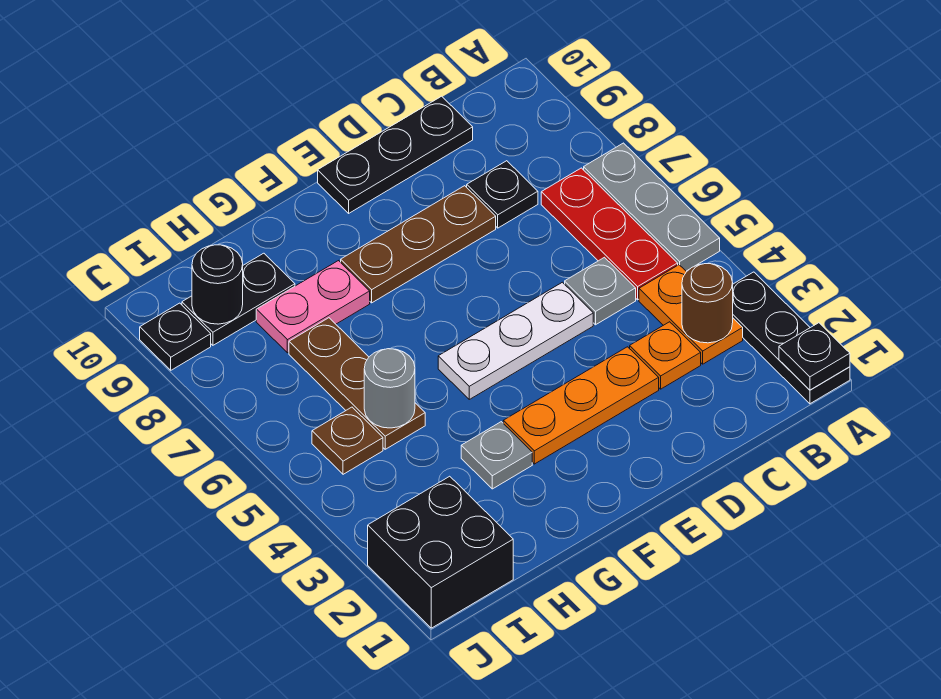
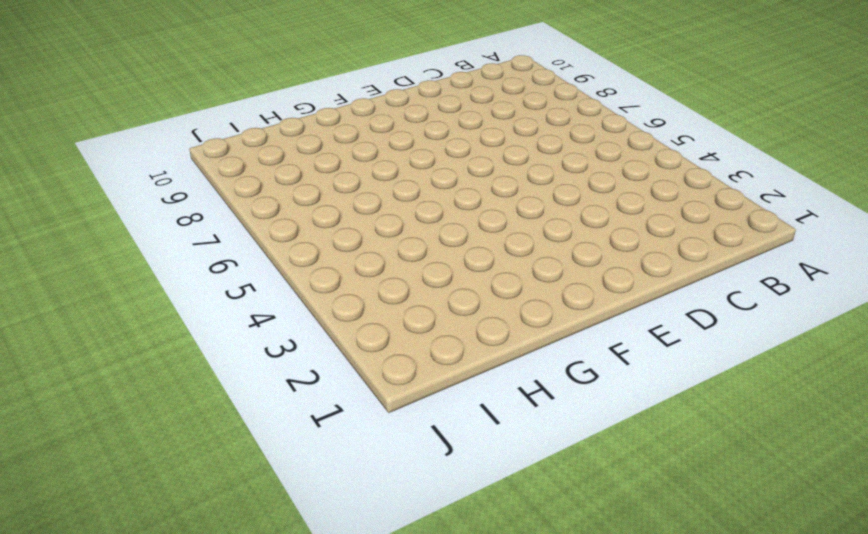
none -> black 1x3 plate [733,272,850,404]
none -> grey 1x3 plate [584,143,720,271]
none -> orange 1x2 plate [639,265,743,364]

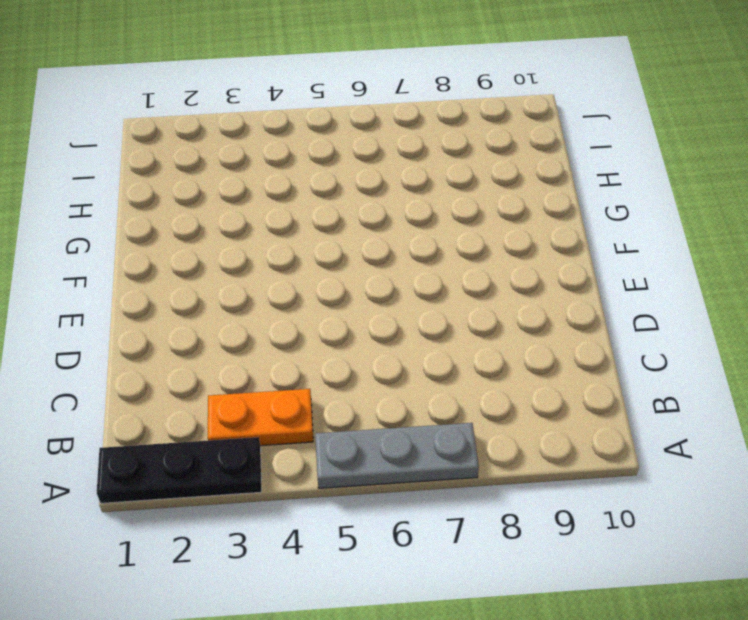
none -> red 1x3 plate [541,168,678,300]
none -> orange 1x1 plate [630,322,701,389]
none -> grey 1x1 plate [565,257,636,325]

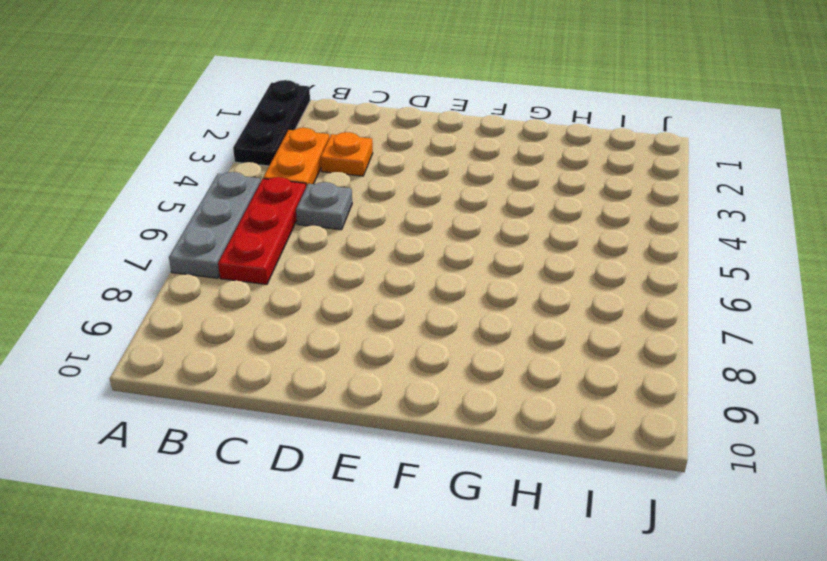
none -> black 1x1 plate [467,161,538,228]
none -> black 1x3 plate [318,96,473,213]
none -> orange 1x3 plate [503,347,659,464]

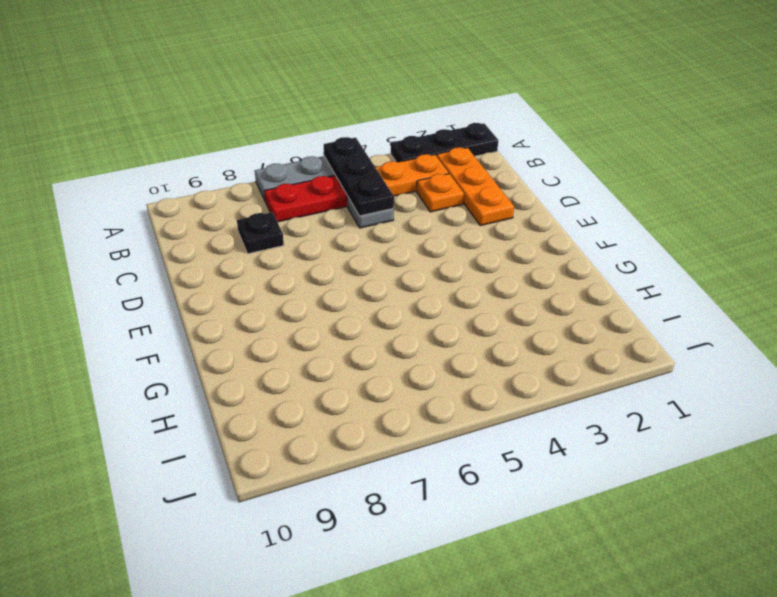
black 1x3 plate [324,137,394,216] -> black 1x3 plate moved to [318,96,473,213]
orange 1x3 plate [437,147,514,226] -> orange 1x3 plate moved to [503,347,659,464]
none -> white 1x3 plate [438,282,593,399]
none -> brown 1x3 plate [341,186,496,303]
none -> grey 1x1 plate [461,422,532,489]

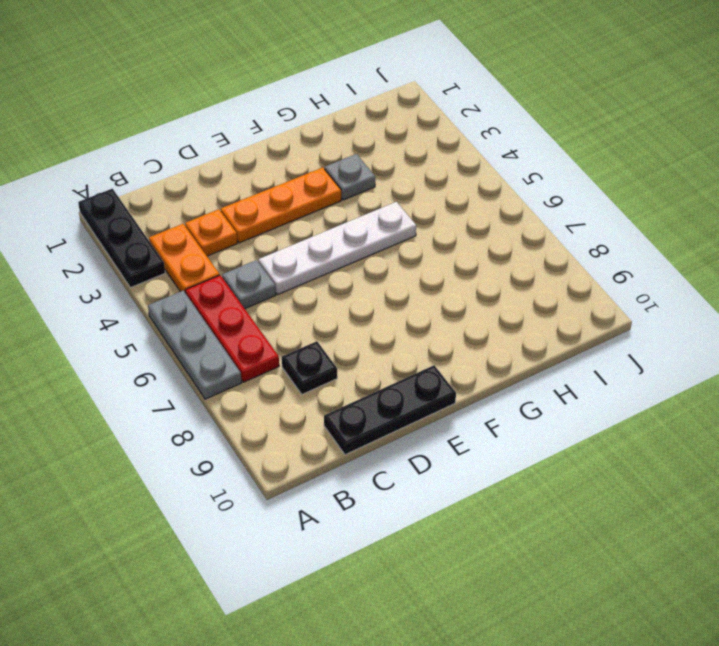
white 1x4 plate [258,202,416,294] -> white 1x3 plate [438,282,593,399]
none -> brown 1x3 plate [341,186,496,303]
none -> pink 1x2 plate [256,261,370,353]
none -> brown 1x3 plate [289,318,425,449]

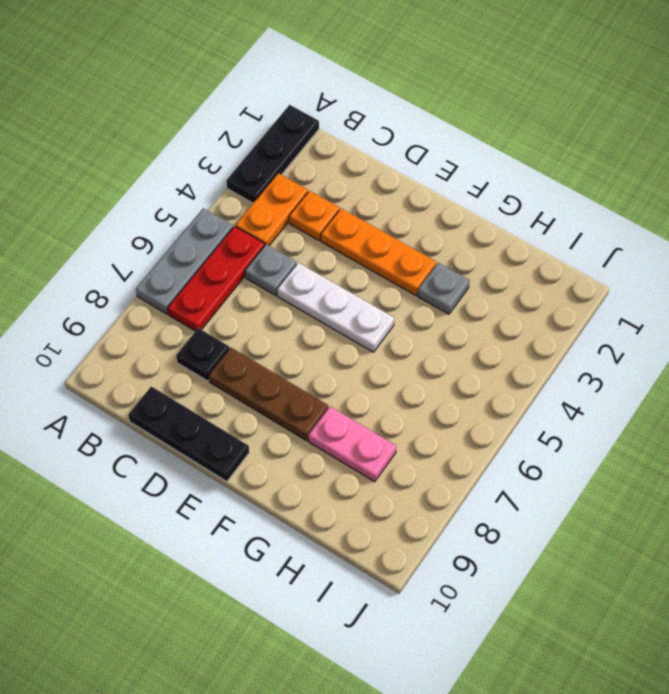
none -> brown 1x3 plate [289,318,425,449]
none -> black 1x2 plate [182,253,295,345]
none -> black 2x2 brick [368,476,513,628]

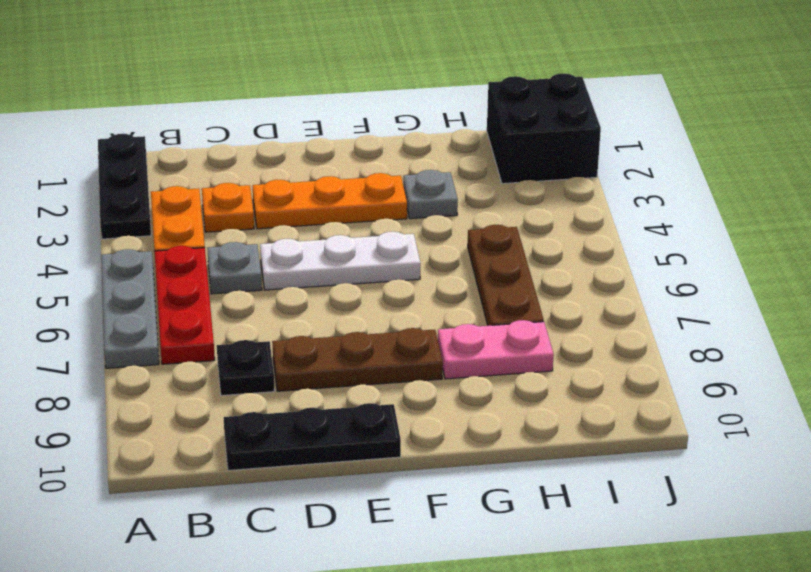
none -> black 1x2 plate [182,253,295,345]
none -> brown 1x1 plate [312,407,383,474]
none -> black 1x1 plate [140,303,211,370]

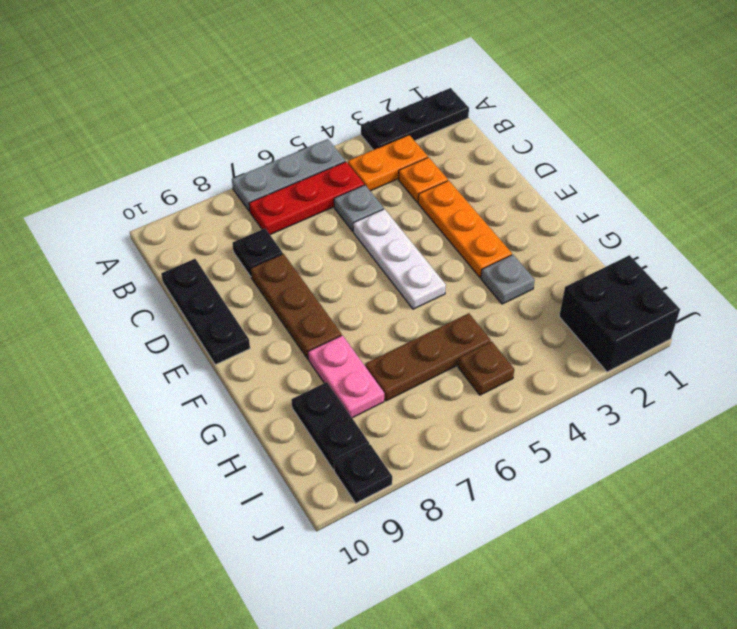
none -> black 1x1 plate [779,323,850,390]
none -> brown 1x1 round brick [682,264,733,343]
none -> grey 1x1 round brick [364,349,415,428]

